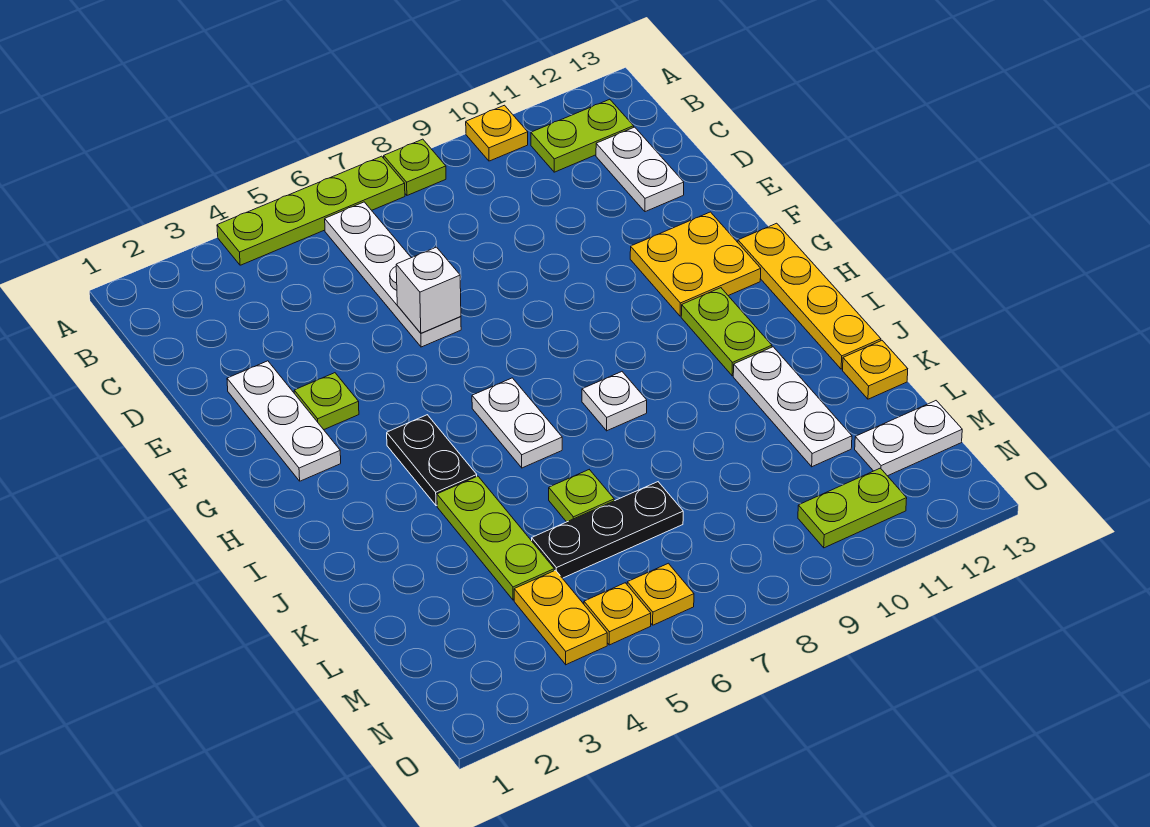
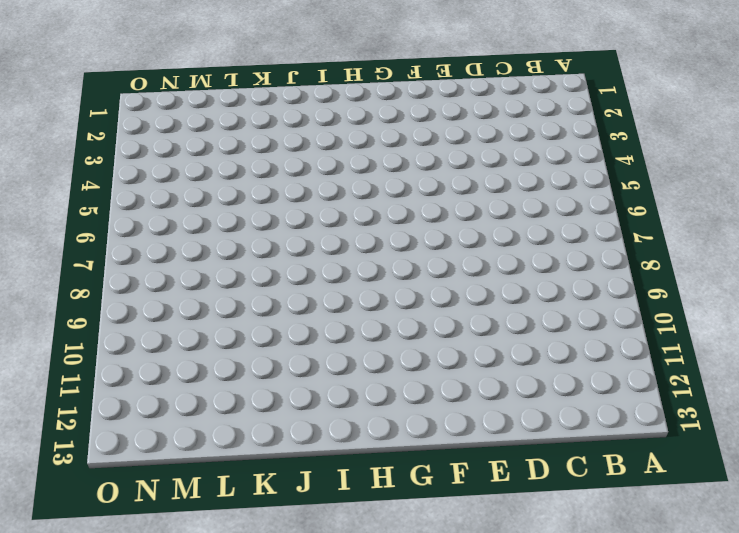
none -> lime 1x4 plate [217,156,405,265]
none -> lime 1x1 plate [384,139,446,195]
none -> yellow 1x1 plate [466,105,528,161]

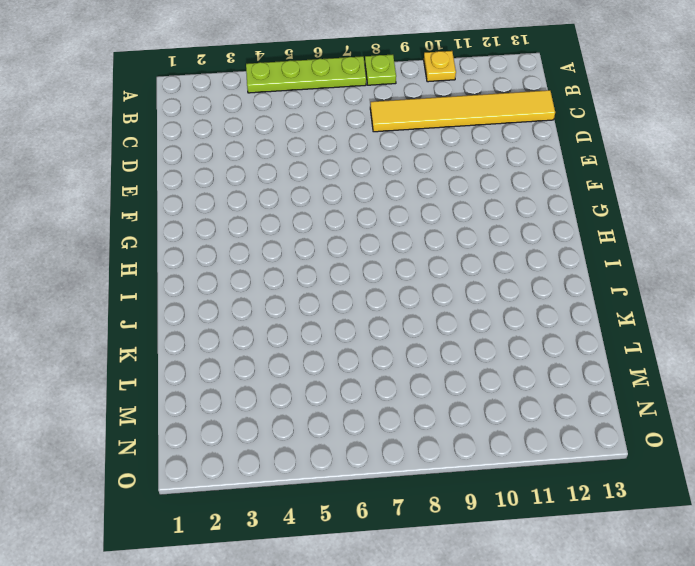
yellow 1x6 tile [370,90,555,132] -> white 1x2 plate [596,127,684,212]
none -> white 1x4 plate [325,202,461,347]
none -> lime 1x2 plate [531,99,634,172]
none -> white 1x3 plate [227,361,341,481]

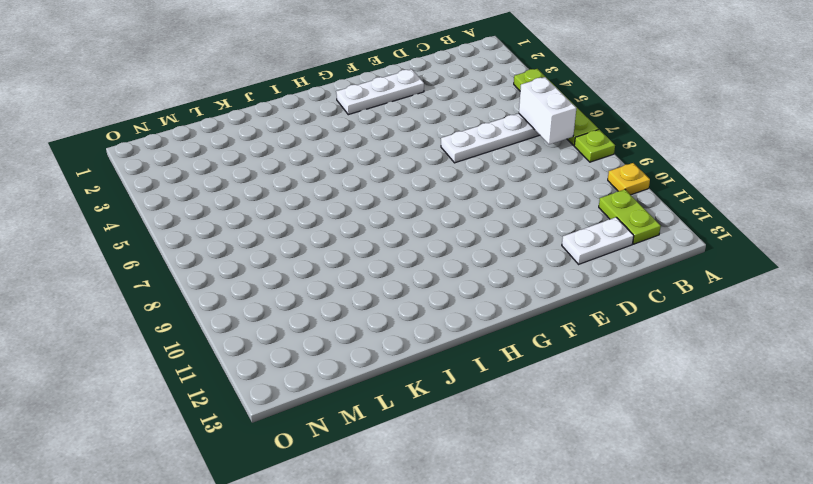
white 1x2 brick [519,77,576,144] -> none
none -> lime 1x1 plate [294,373,359,430]
none -> yellow 2x2 plate [630,212,761,316]
none -> yellow 1x4 plate [738,223,881,369]

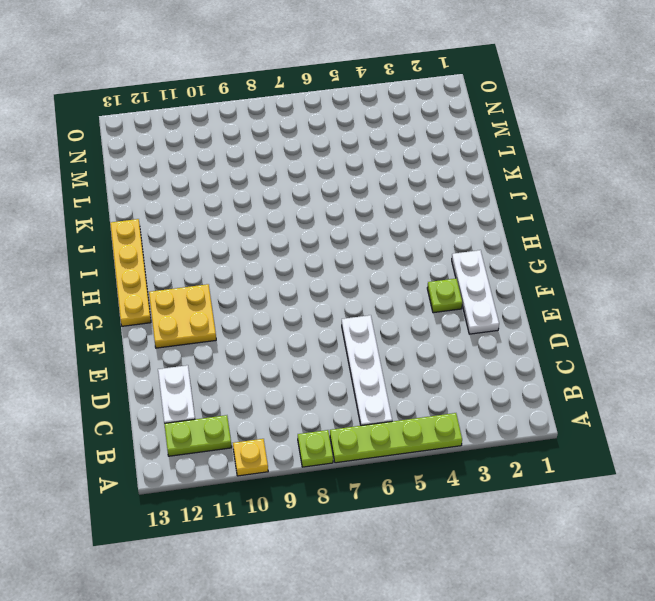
none -> black 1x2 plate [387,415,477,506]
none -> white 1x2 plate [472,378,562,468]
none -> lime 1x2 plate [681,288,772,376]

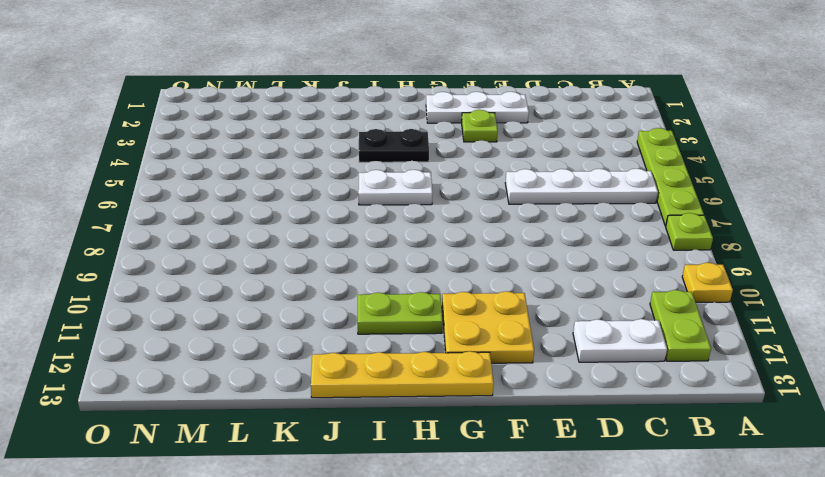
none -> white 1x1 plate [582,372,647,431]
none -> lime 1x3 plate [437,476,554,600]
none -> white 1x3 plate [733,347,852,467]

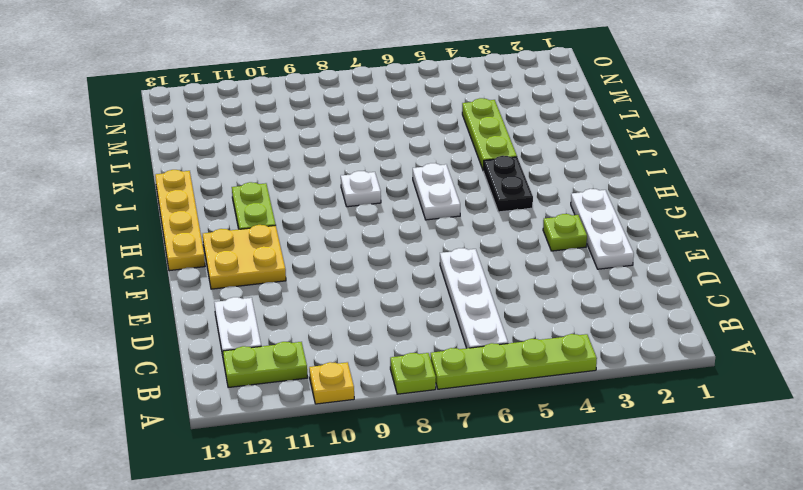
none -> white 1x3 plate [733,347,852,467]
none -> lime 1x1 plate [549,470,614,522]
none -> yellow 1x1 plate [843,341,908,399]

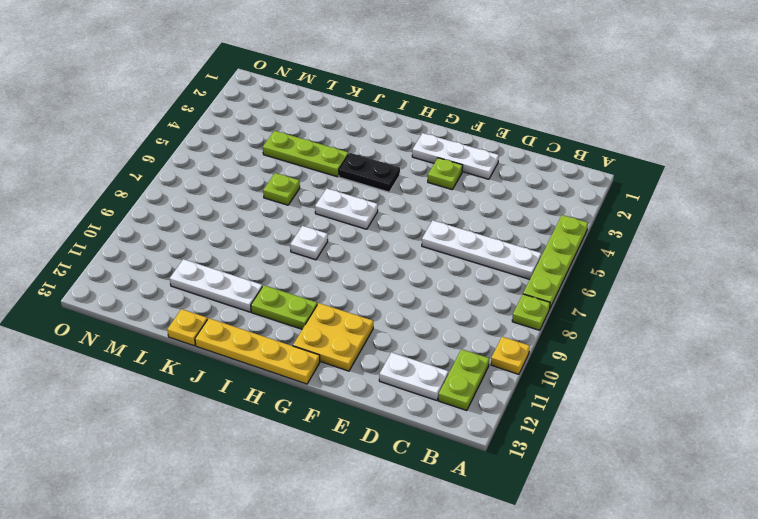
none -> black 1x3 plate [532,482,683,578]
none -> yellow 1x2 plate [514,570,607,665]
none -> white 1x2 plate [855,401,962,476]

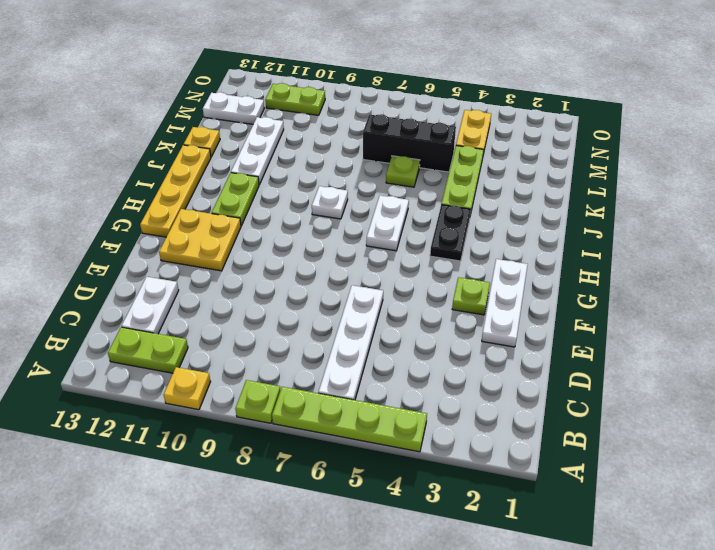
black 1x3 brick [363,114,456,172] -> black 1x3 plate [532,482,683,578]
none -> yellow 1x1 plate [584,583,651,645]
none -> yellow 1x1 plate [627,563,694,625]
none -> white 1x1 brick [396,247,461,333]

